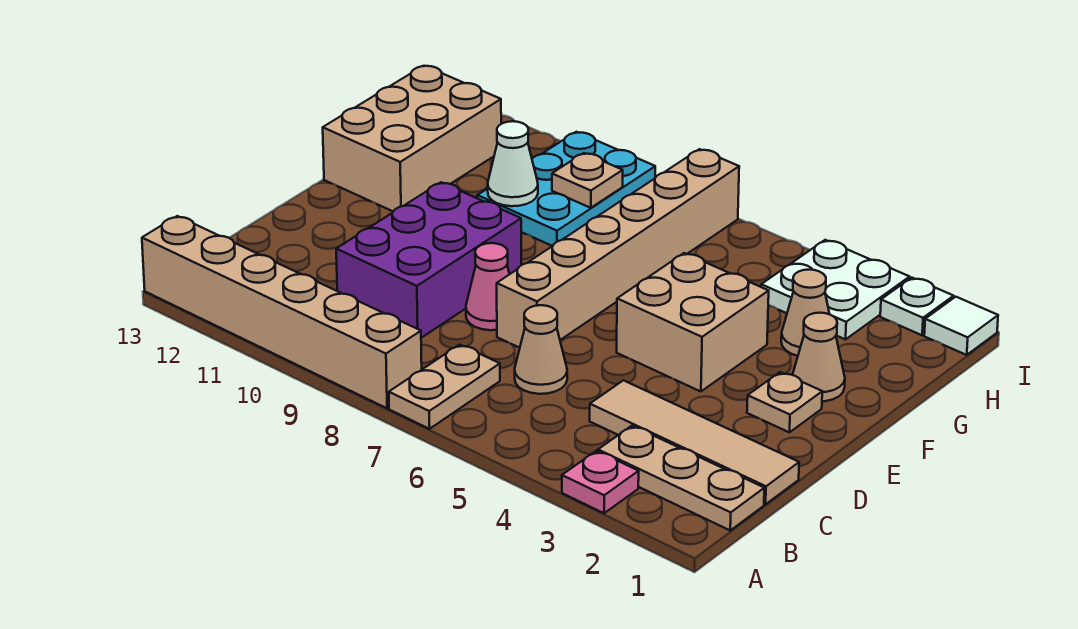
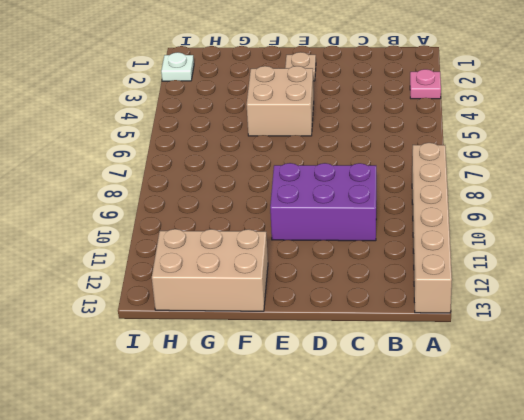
none -> tan 1x2 plate [389,345,500,429]
none -> tan 1x3 plate [598,426,764,530]
none -> tan 1x4 tile [590,380,799,504]

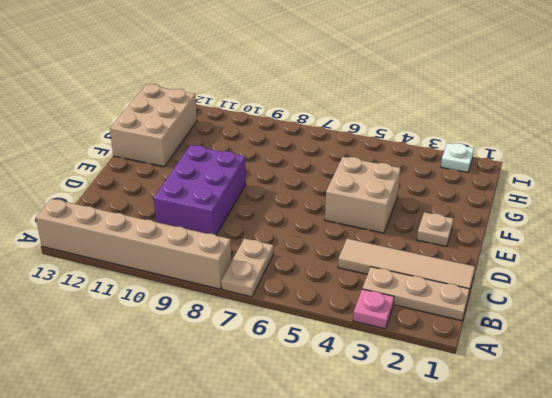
none -> tan 1x1 cone [515,305,567,394]
none -> tan 1x6 brick [497,149,739,348]
none -> pink 1x1 cone [466,243,509,330]

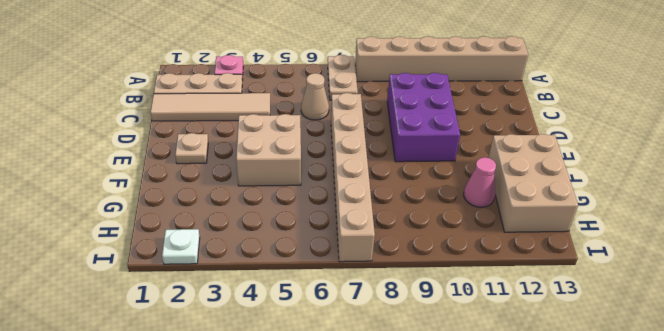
pink 1x1 cone [464,157,496,207] -> pink 1x1 cone moved to [466,243,509,330]
none -> tan 1x1 cone [793,313,845,401]
none -> tan 1x1 cone [781,270,829,356]
none -> cyan 2x3 plate [477,132,655,246]

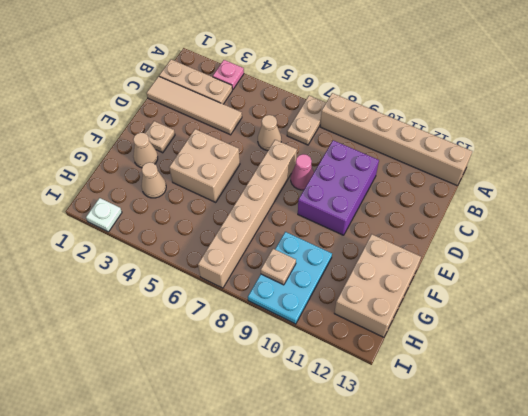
none -> white 2x2 plate [761,240,910,339]
none -> white 1x1 tile [924,297,998,355]
none -> white 1x1 cone [488,121,538,206]

